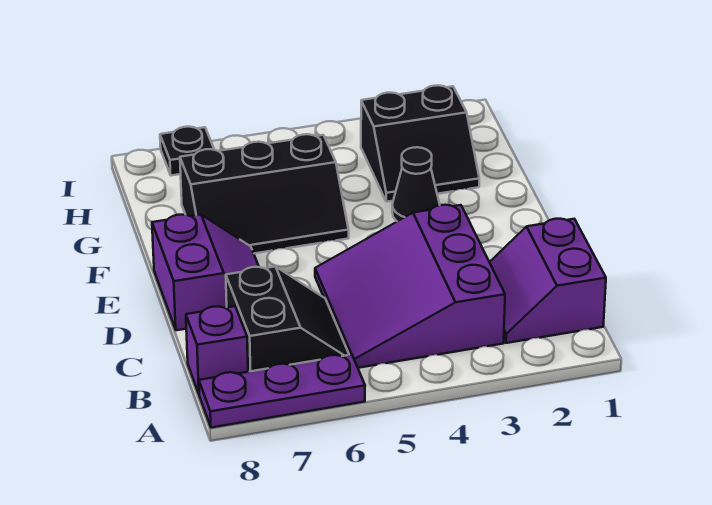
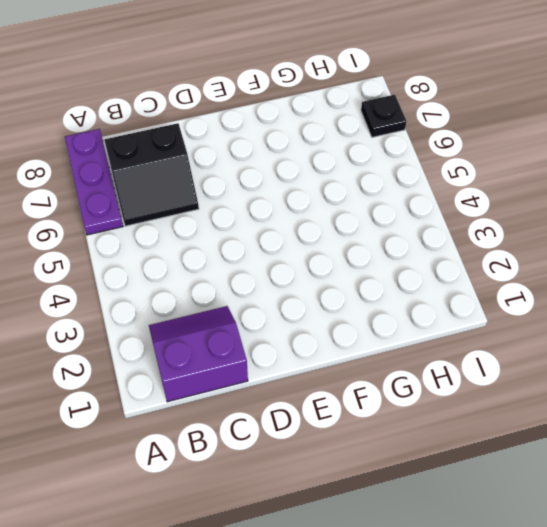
none -> purple 3x3 slope [315,205,505,368]
none -> purple 1x1 brick [186,306,248,393]

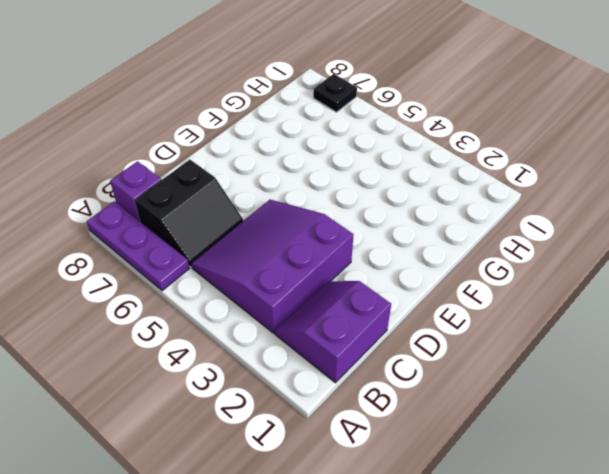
none -> purple 2x2 slope [152,215,259,330]
none -> black 1x1 cone [392,147,440,221]

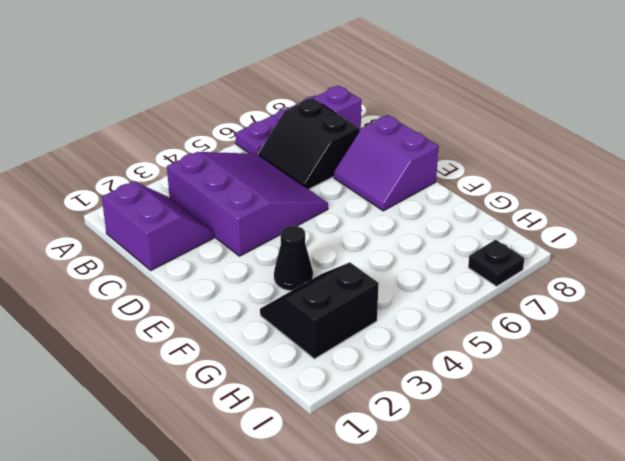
none -> black 2x3 slope [180,134,349,253]

